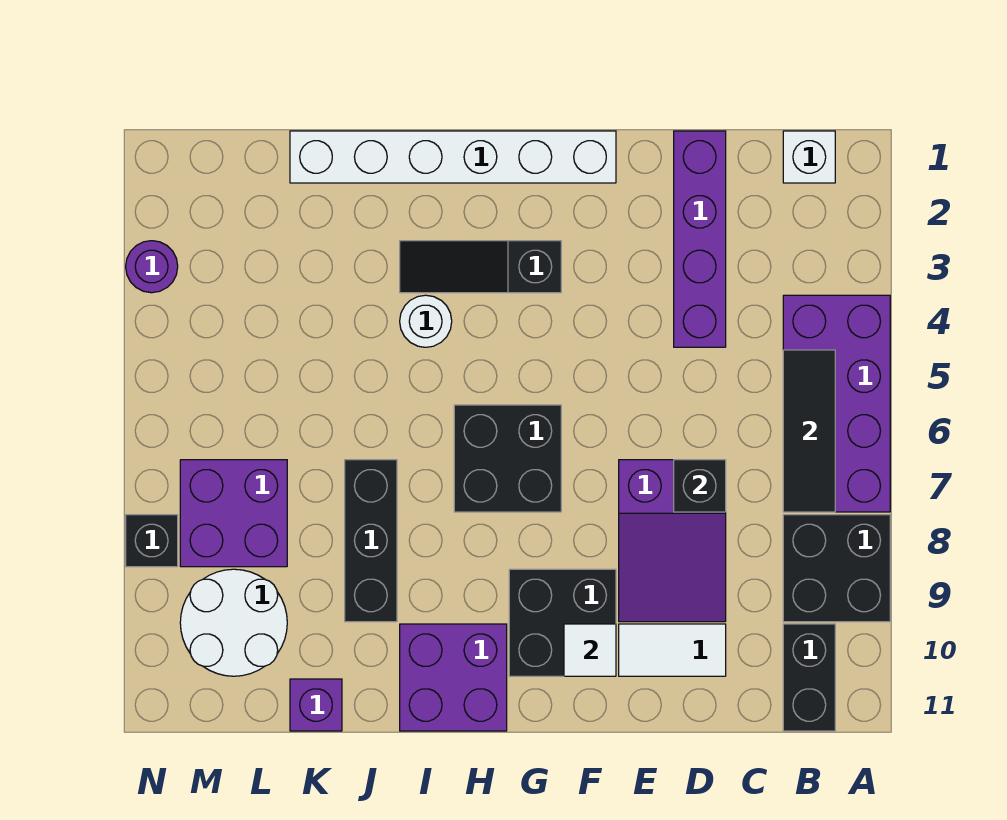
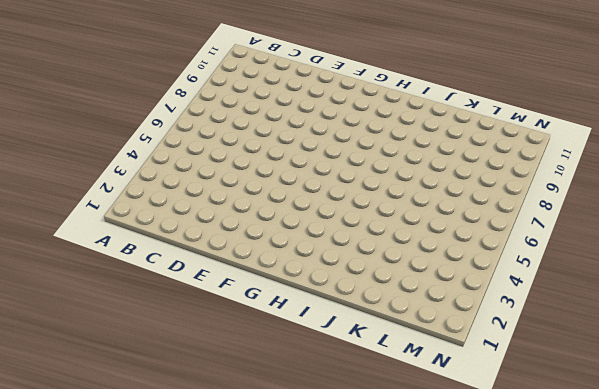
none -> purple 2x4 brick [783,295,890,512]
none -> black 2x2 brick [783,515,890,622]
none -> white 1x1 brick [783,131,835,183]

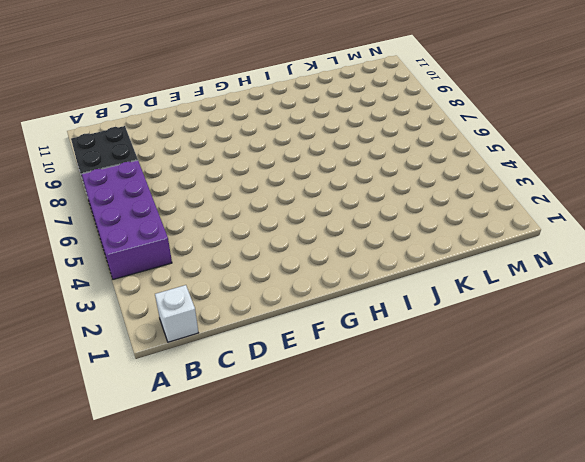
none -> black 1x2 brick [783,624,835,731]
none -> purple 1x4 brick [674,131,726,347]
none -> purple 2x3 slope [619,460,726,622]

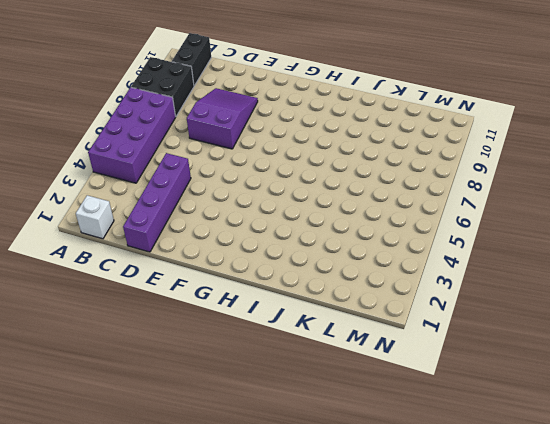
none -> white 1x2 tile [619,624,726,676]
none -> white 1x6 brick [290,131,616,183]
none -> black 2x2 brick [509,569,616,676]

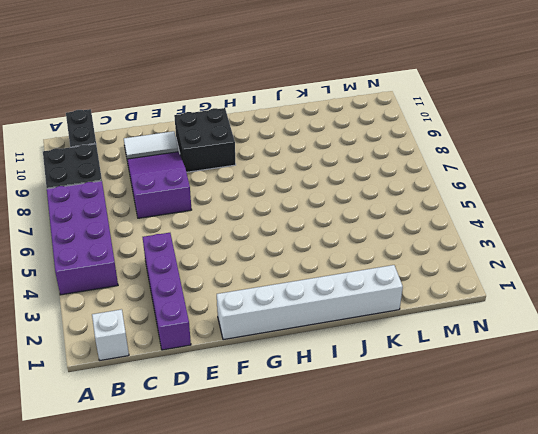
none -> black 1x3 slope [400,241,561,293]
none -> black 2x2 brick [454,405,561,512]
none -> purple 2x2 brick [400,624,507,731]

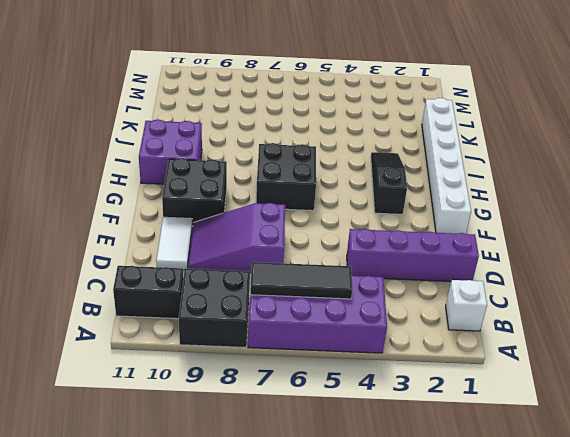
none -> white 1x1 round brick [400,295,452,347]
none -> black 1x3 brick [345,460,397,622]
none -> purple 1x1 brick [290,679,342,731]

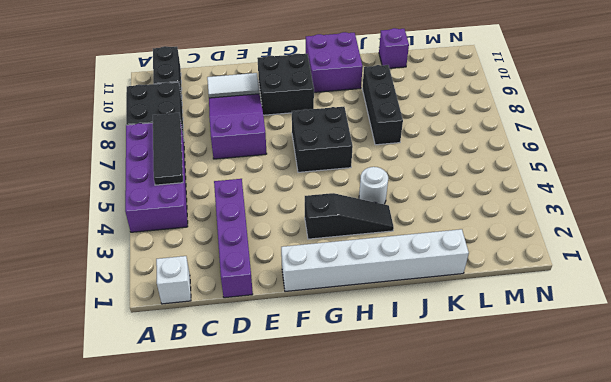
none -> purple 2x2 brick [180,460,287,567]
none -> white 2x2 round brick [180,569,287,676]
none -> purple 1x1 round brick [126,241,178,293]

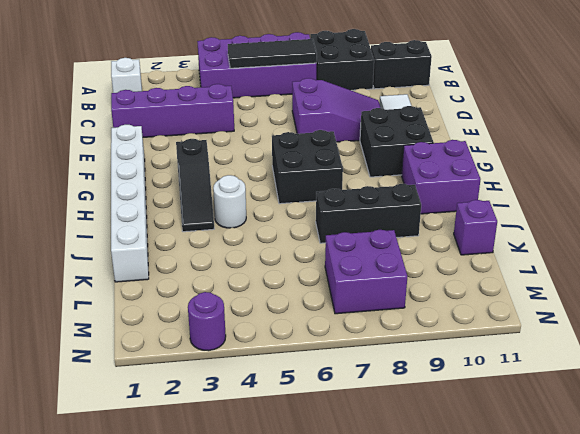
none -> white 2x2 round brick [180,569,287,676]
none -> black 1x1 brick [126,515,178,567]
none -> black 1x1 brick [674,460,726,512]

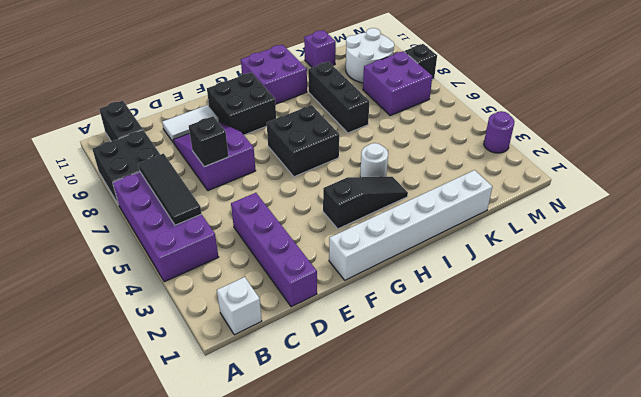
none -> white 1x1 tile [564,624,616,676]

